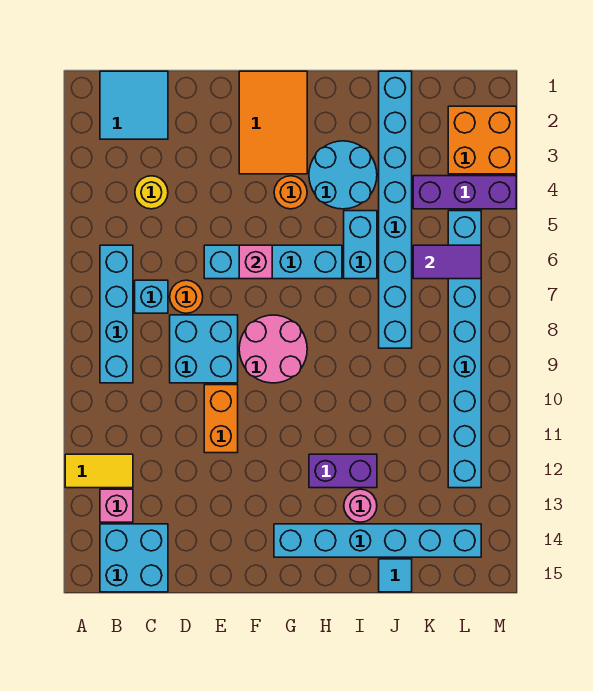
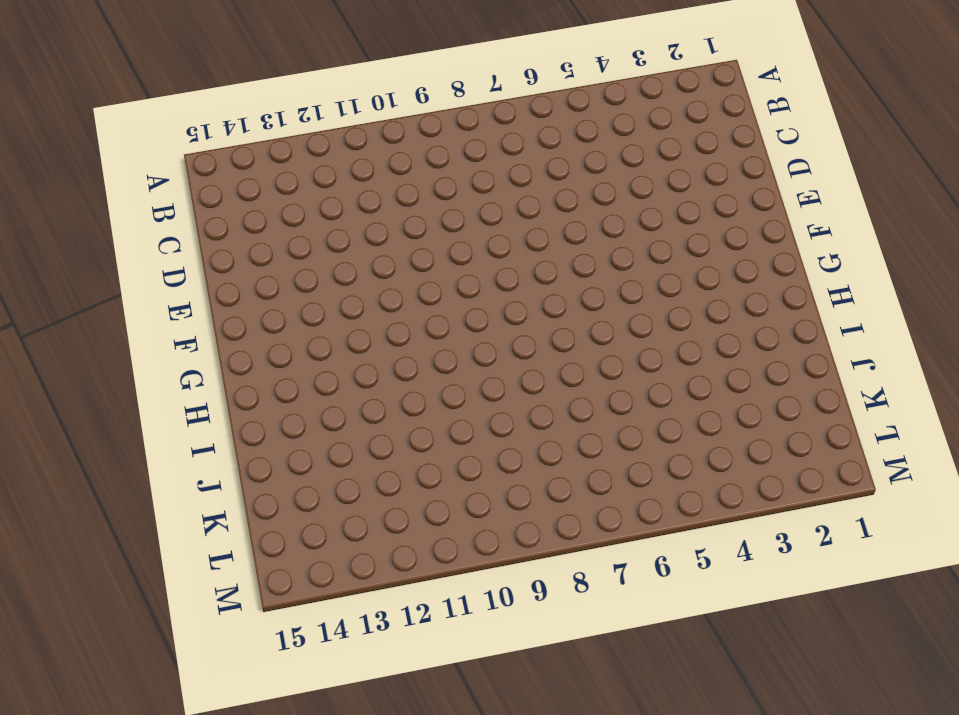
none -> yellow 1x2 tile [65,454,133,488]
none -> cyan 2x2 tile [100,71,168,139]
none -> cyan 1x4 brick [100,245,133,383]

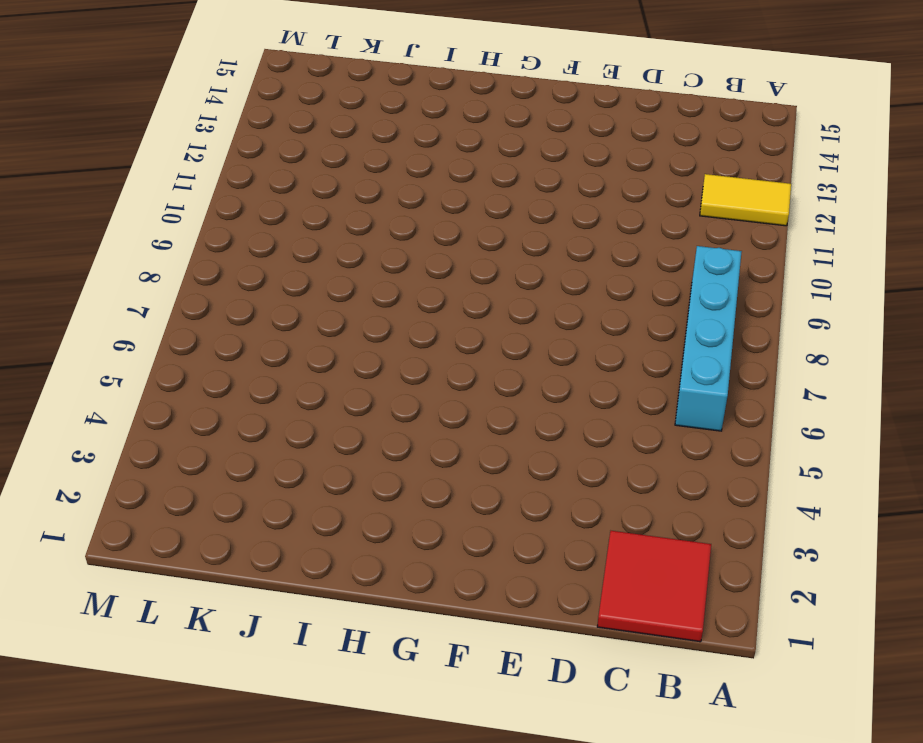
red 2x2 tile [597,531,711,642] -> cyan 2x2 tile [100,71,168,139]
none -> pink 1x1 brick [100,489,133,522]
none -> cyan 2x2 brick [100,524,168,592]
none -> yellow 1x1 round brick [135,176,168,209]

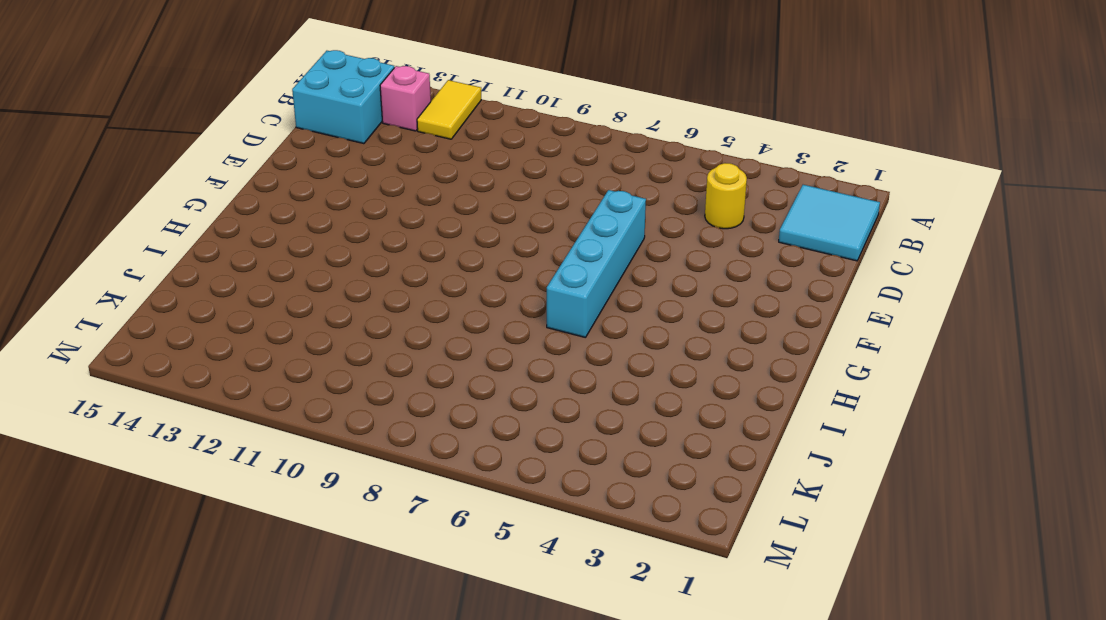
none -> cyan 1x4 brick [100,245,133,383]
none -> cyan 1x1 brick [135,280,168,313]
none -> orange 1x1 round brick [170,280,203,313]

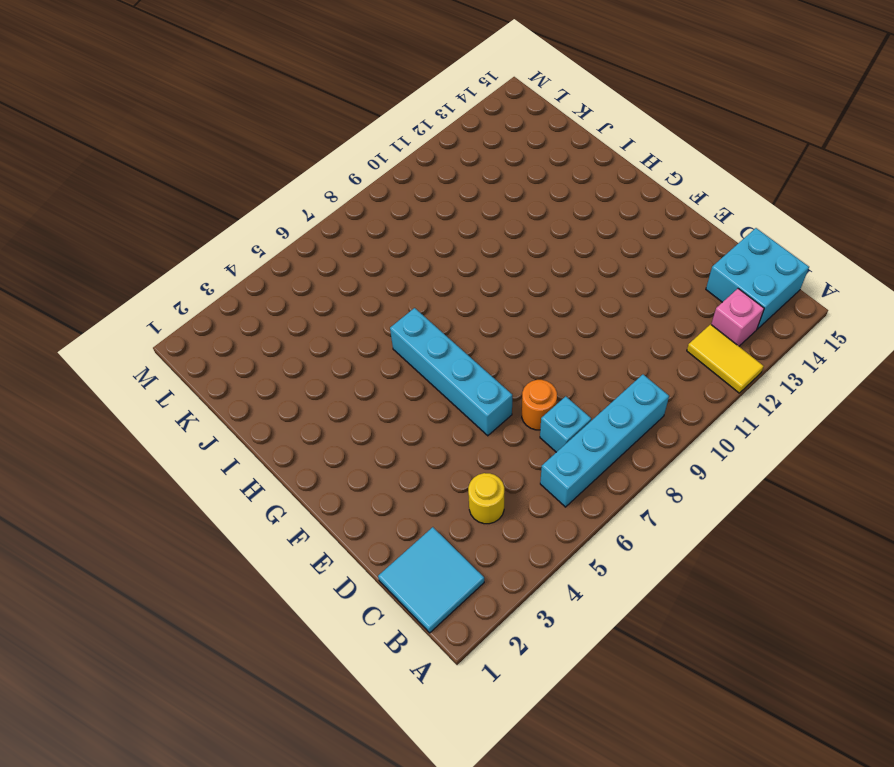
none -> cyan 2x2 brick [170,315,238,383]
none -> orange 1x2 brick [204,385,238,453]
none -> orange 2x3 tile [239,71,307,174]

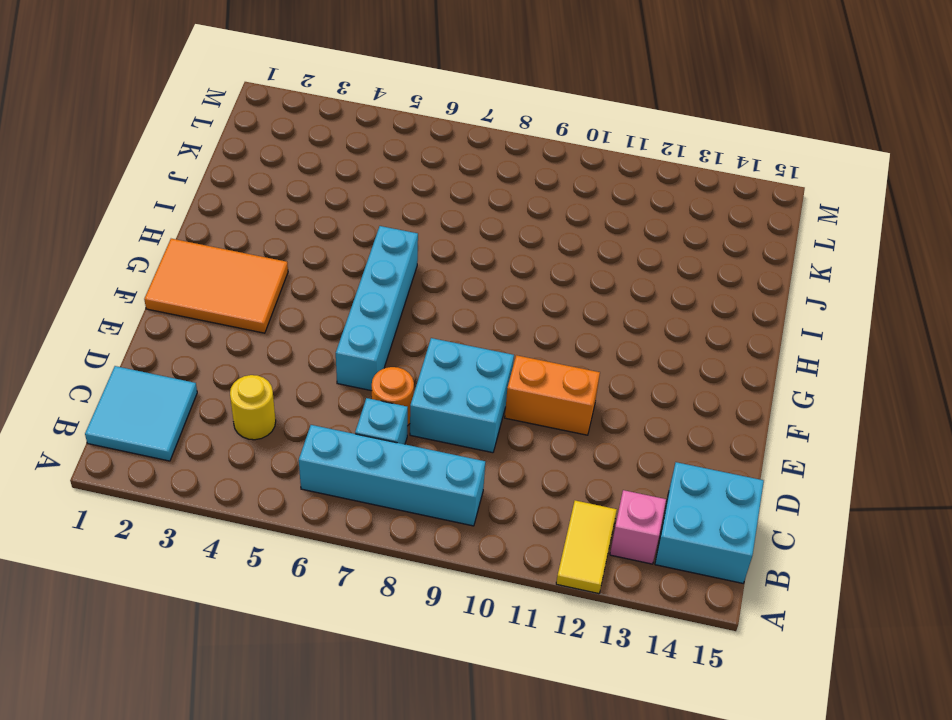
none -> pink 2x2 round brick [239,315,307,383]
none -> orange 1x1 round brick [274,176,307,209]
none -> cyan 1x6 brick [274,524,481,557]

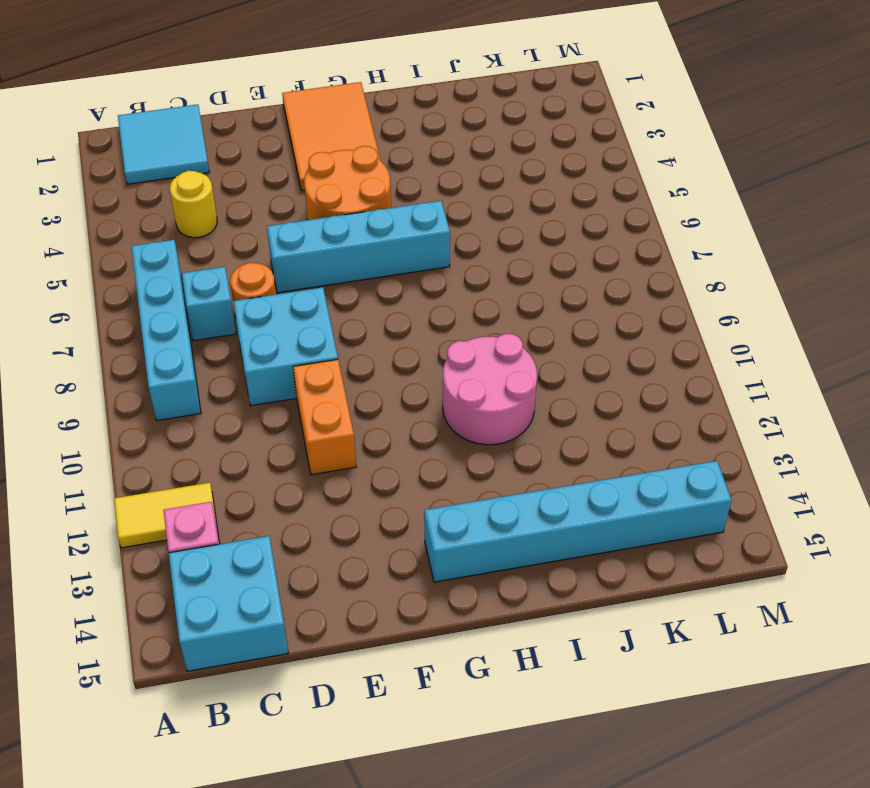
orange 2x2 round brick [304,146,391,220] -> orange 1x1 round brick [274,176,307,209]
pink 2x2 round brick [443,334,537,445] -> pink 2x2 round brick moved to [239,315,307,383]
none -> cyan 2x2 round brick [309,141,377,209]
none -> purple 1x2 brick [309,454,377,488]
none -> cyan 1x2 brick [344,211,377,279]

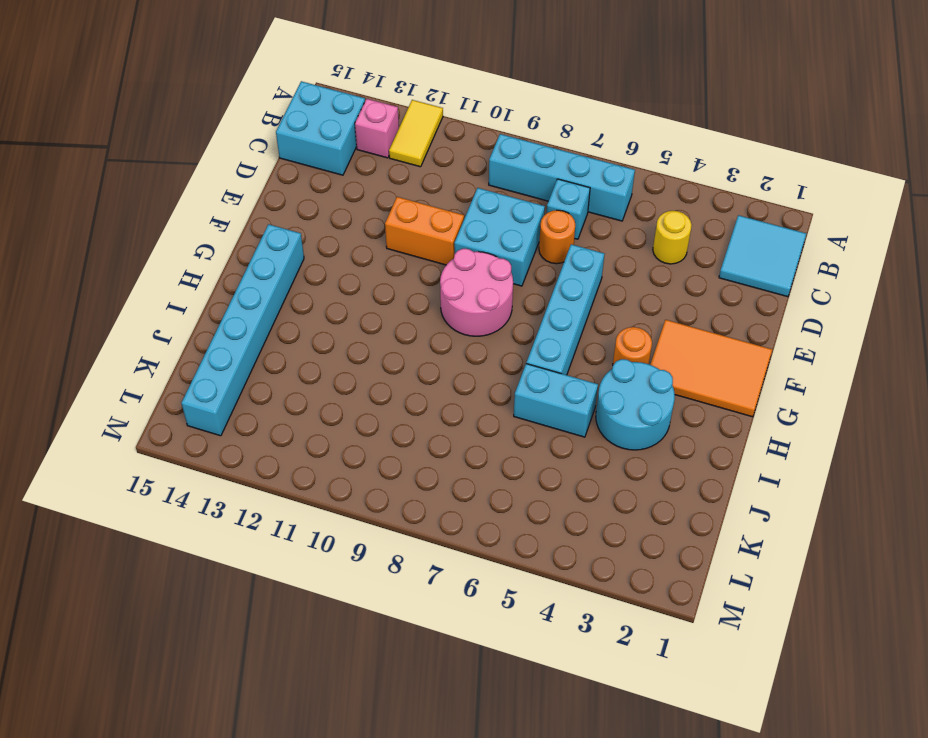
none -> purple 1x2 brick [309,454,377,488]
none -> pink 1x1 round brick [344,489,377,522]
none -> cyan 1x8 brick [379,71,412,348]

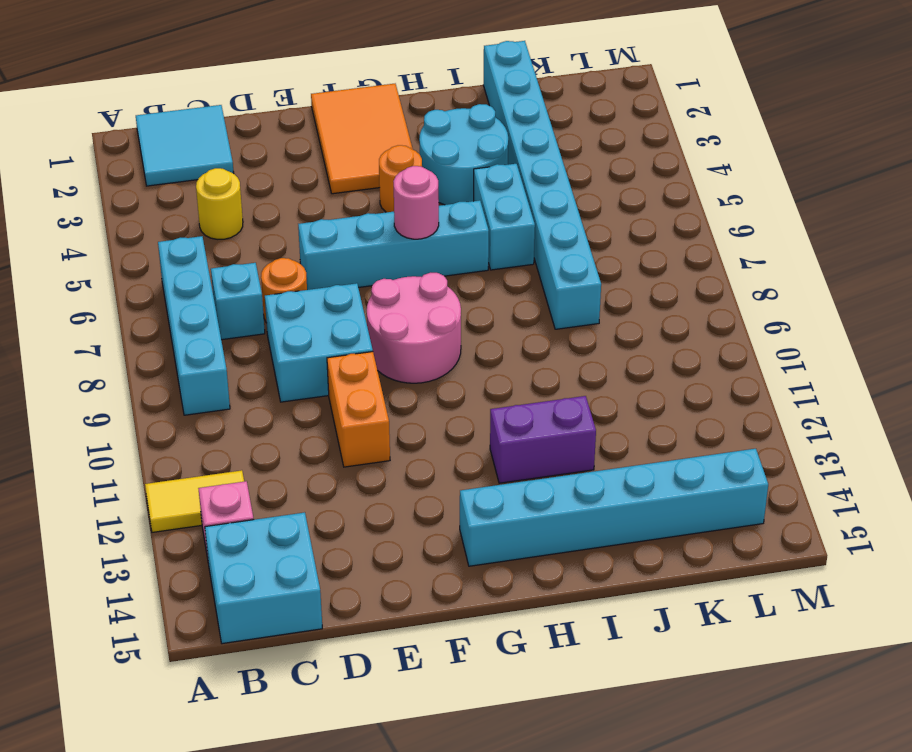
pink 1x1 round brick [393,166,439,239] -> pink 1x1 round brick moved to [344,489,377,522]
none -> cyan 1x1 tile [379,559,412,592]
none -> purple 1x3 brick [413,176,516,209]
none -> orange 2x2 brick [448,106,516,174]

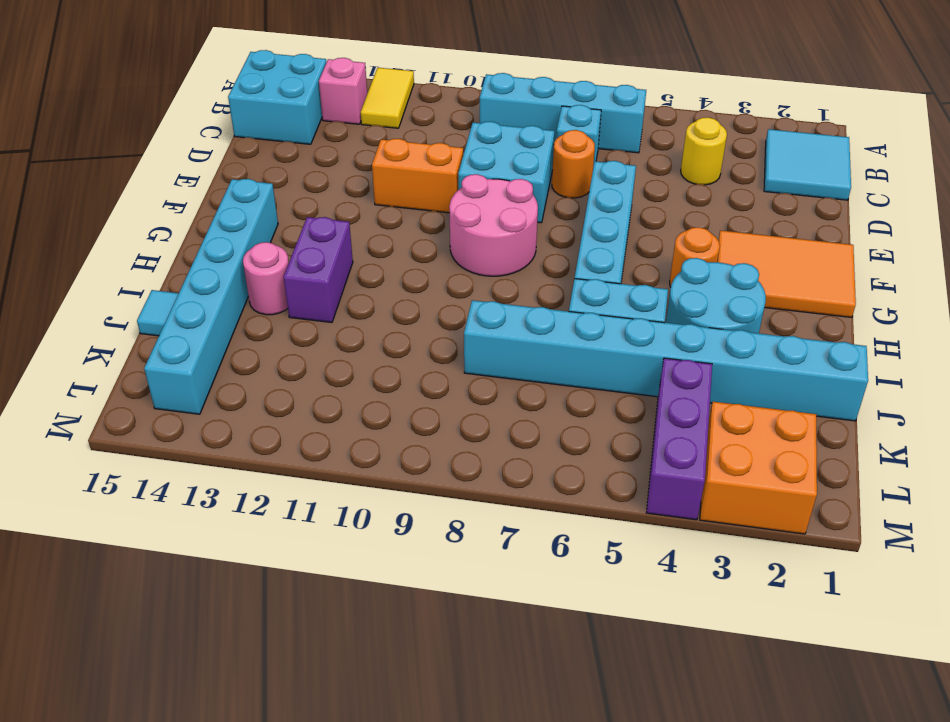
none -> cyan 1x8 brick [448,211,481,488]
none -> pink 1x1 brick [239,245,272,279]
none -> purple 1x2 tile [413,245,481,279]

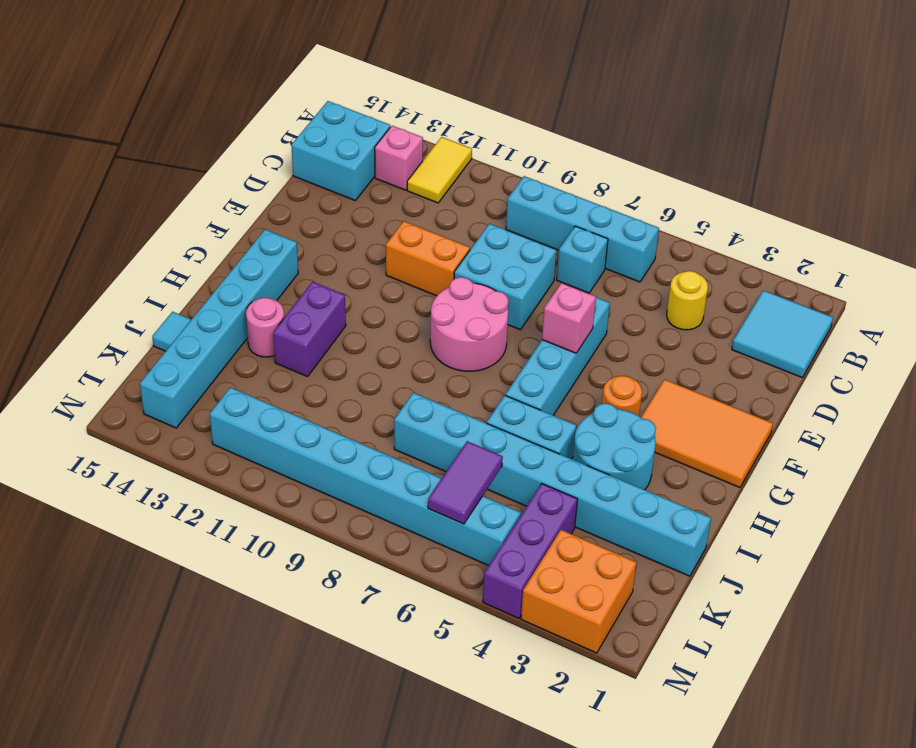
none -> orange 1x1 round brick [170,280,203,313]

